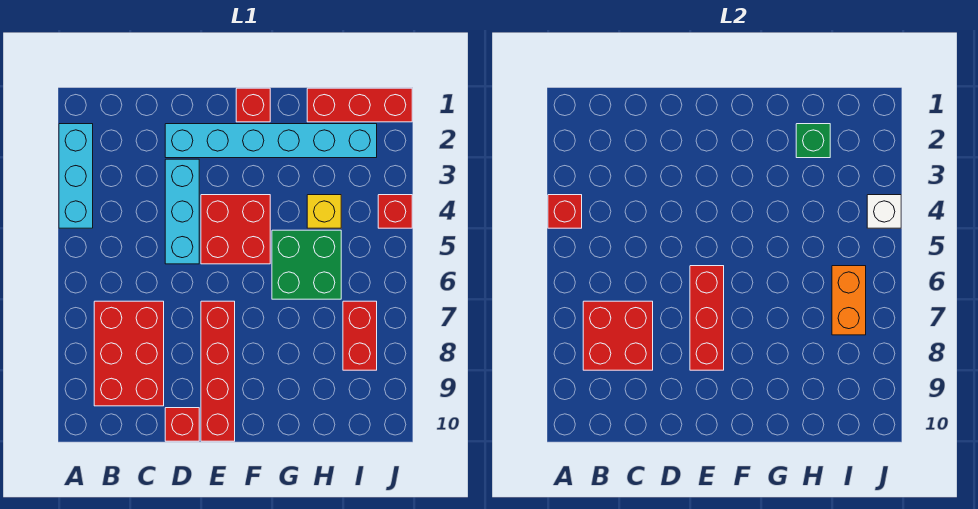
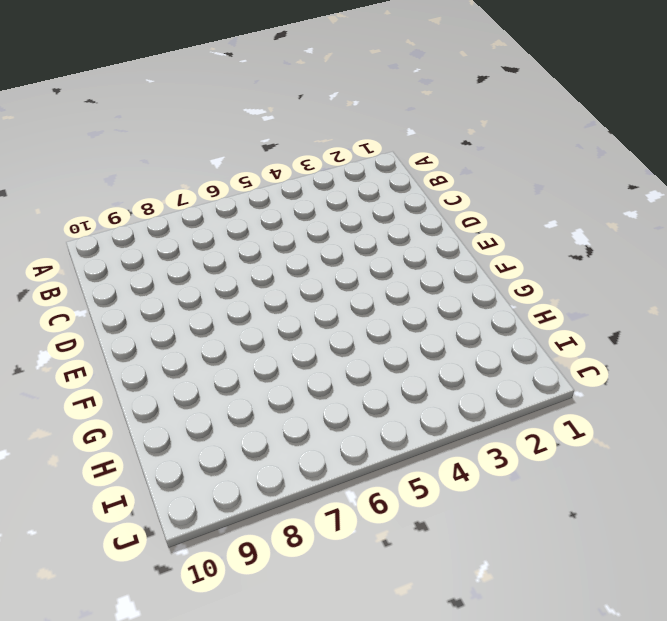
none -> cyan 1x3 brick [59,124,93,228]
none -> red 2x3 brick [94,301,164,406]
none -> cyan 1x6 brick [165,124,377,158]

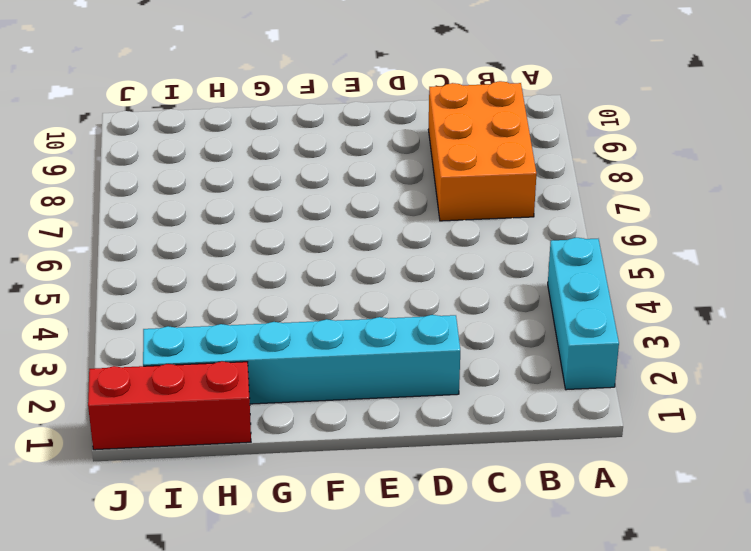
orange 2x3 brick [428,81,536,221] -> red 2x3 brick [94,301,164,406]
none -> cyan 1x3 brick [165,159,199,264]
none -> red 1x1 brick [165,408,199,441]
none -> red 2x2 brick [201,195,270,264]

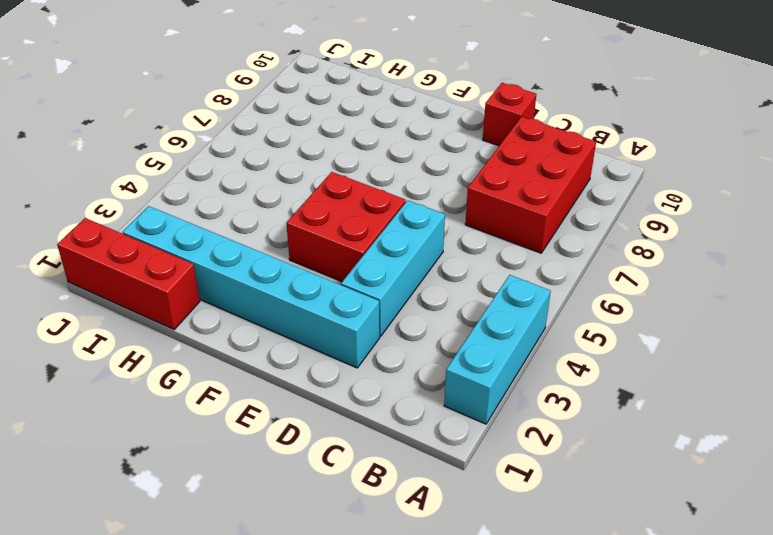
none -> red 1x4 brick [201,301,235,441]
none -> red 1x1 brick [236,88,270,122]
none -> green 2x2 brick [272,230,341,299]

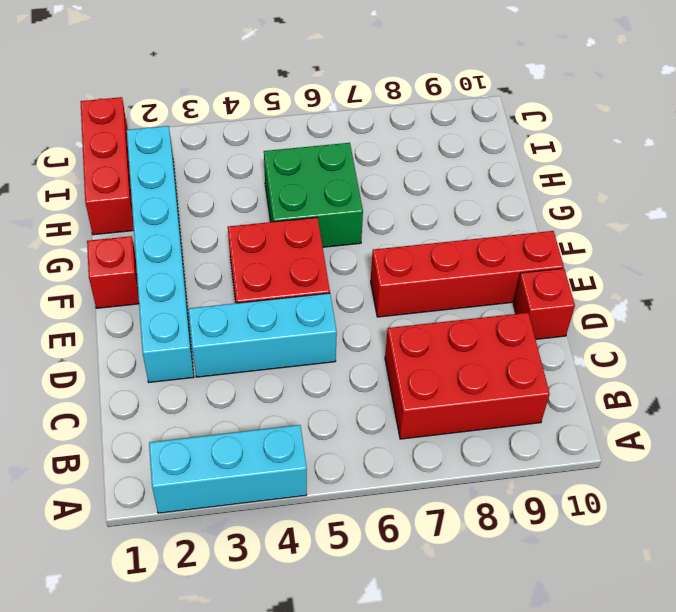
none -> yellow 1x1 brick [307,195,341,228]
none -> red 1x2 brick [343,301,377,370]
none -> red 1x1 brick [378,195,412,228]

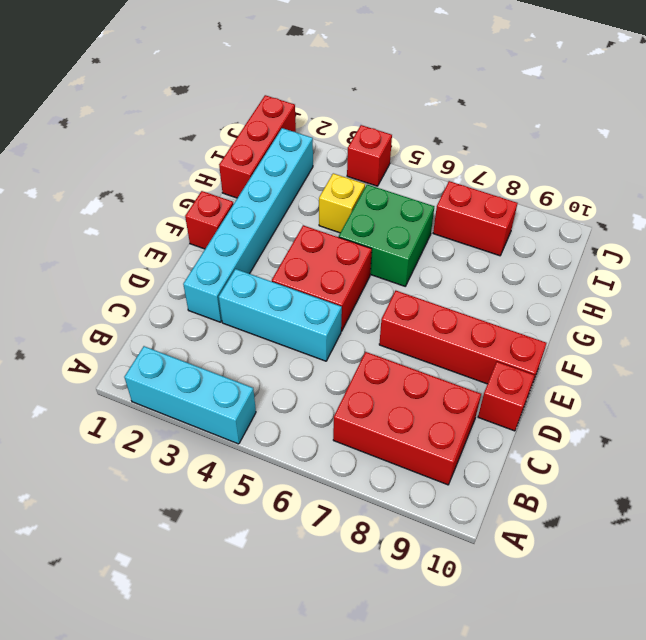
none -> red 1x1 brick [548,195,582,228]
none -> red 2x2 brick [583,301,653,370]
none -> red 1x3 brick [690,266,724,370]

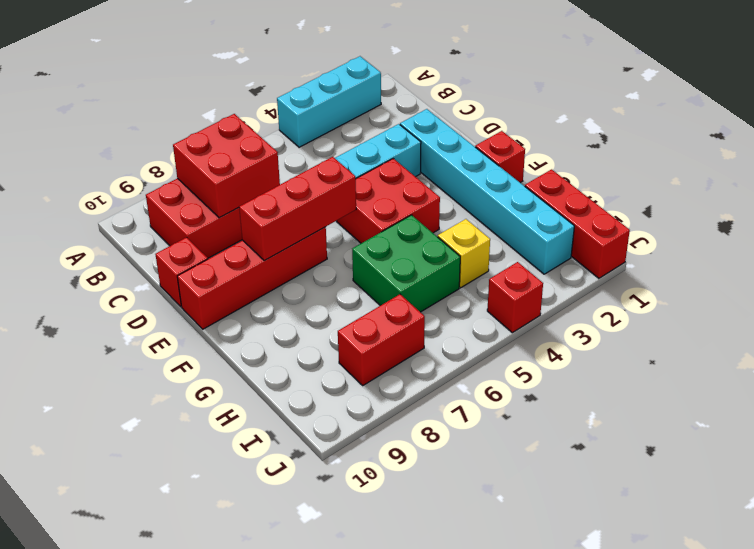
none -> red 1x1 brick [548,195,582,228]
none -> green 1x1 brick [796,124,830,158]
none -> orange 1x2 brick [832,266,866,335]

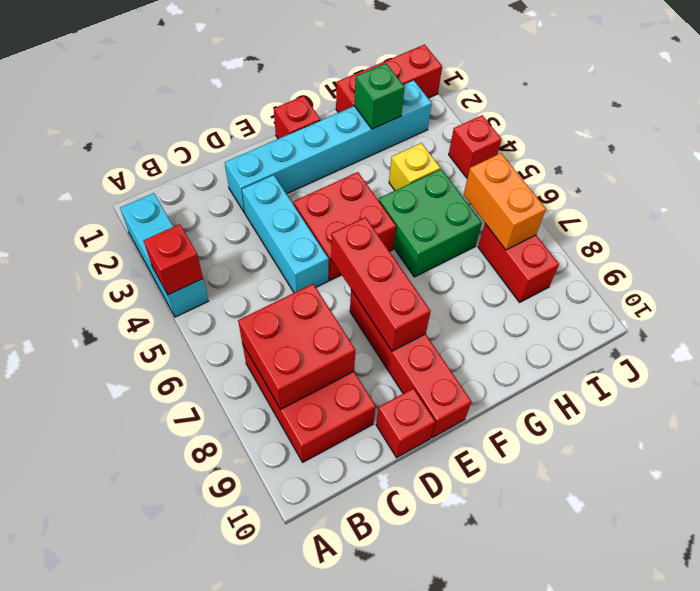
none -> white 1x1 brick [867,195,901,228]

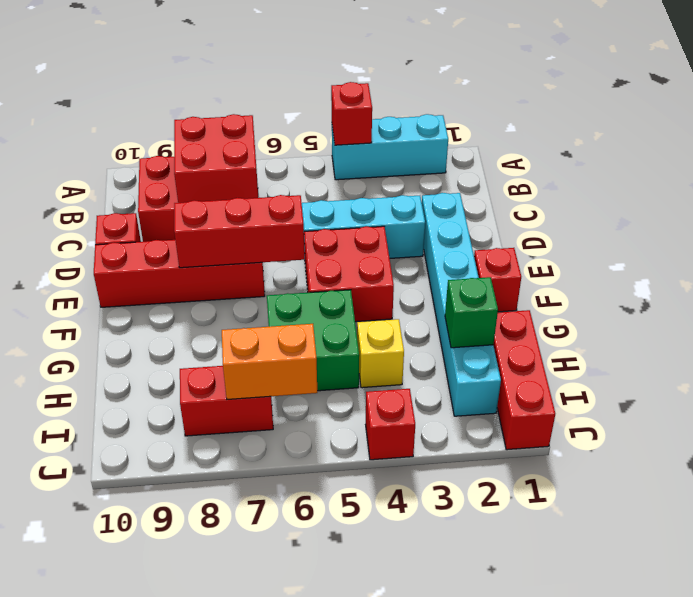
none -> white 1x1 brick [867,195,901,228]

